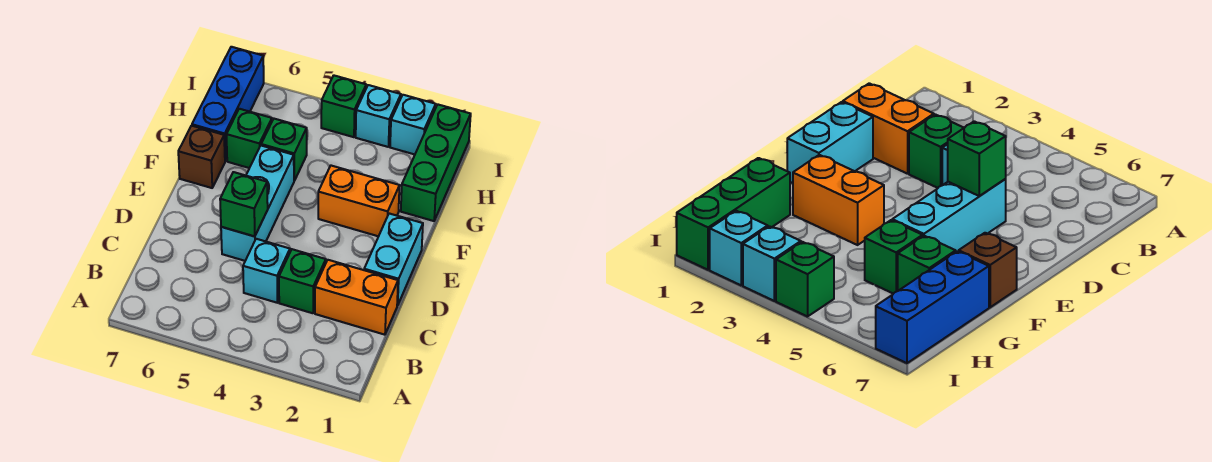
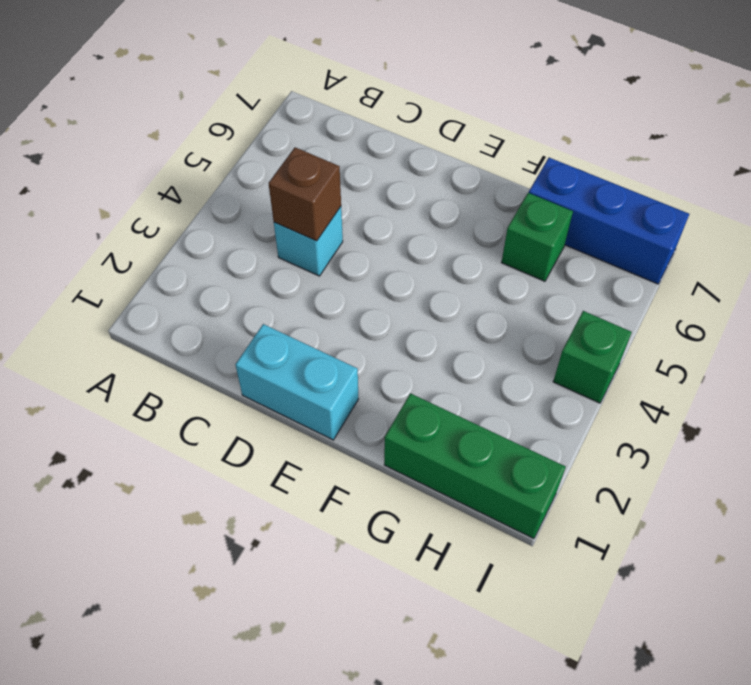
brown 1x1 brick [269,147,341,241] -> brown 1x1 brick moved to [178,126,225,188]
none -> orange 1x2 brick [315,260,398,335]
none -> green 1x1 brick [279,249,326,313]
none -> cyan 1x3 brick [221,146,294,261]

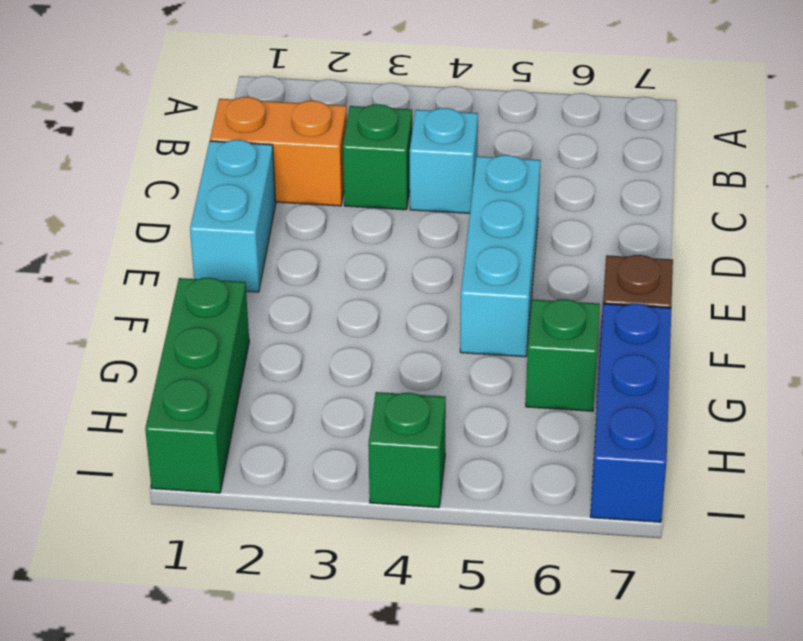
none -> orange 1x2 brick [318,166,400,236]
none -> green 1x1 brick [261,119,307,181]
none -> cyan 1x1 brick [390,95,436,154]

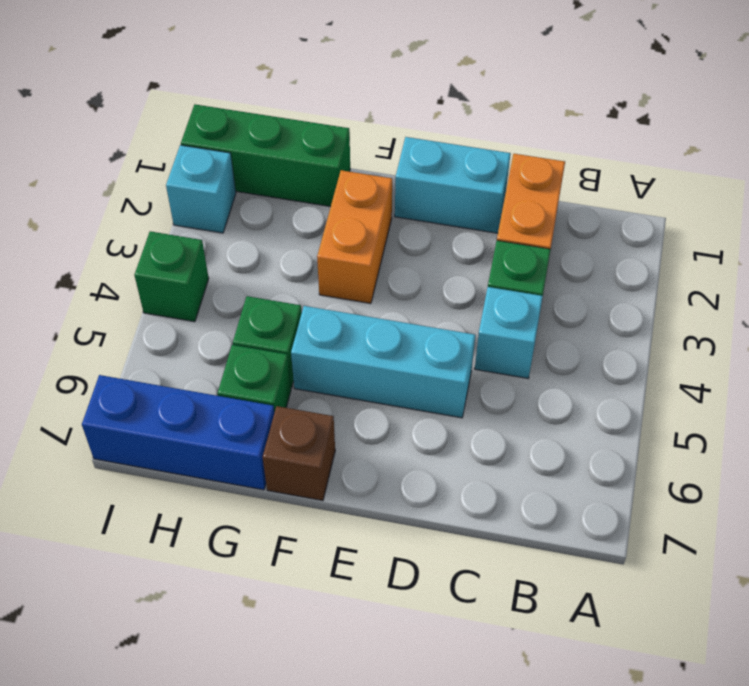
none -> cyan 1x1 brick [356,85,401,147]
none -> green 1x1 brick [220,172,268,236]

